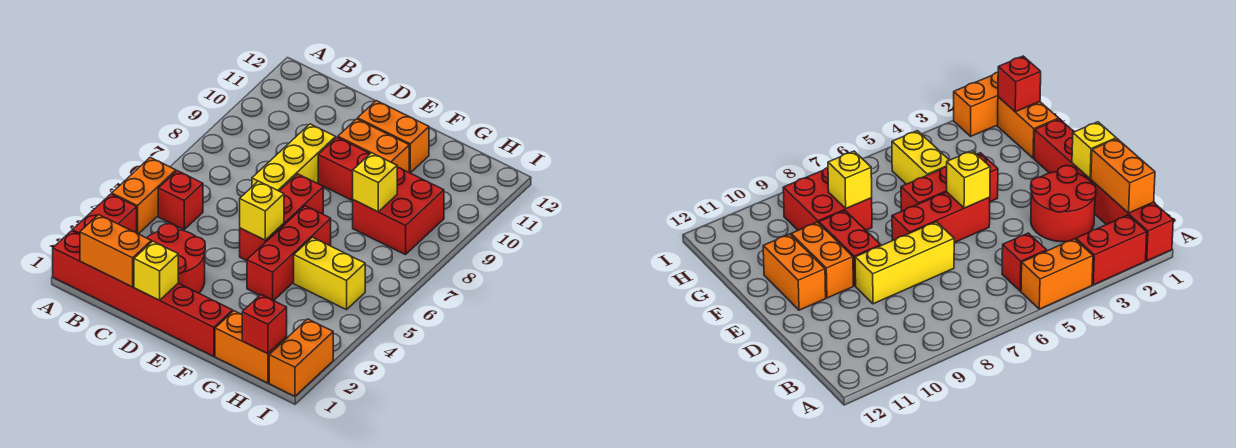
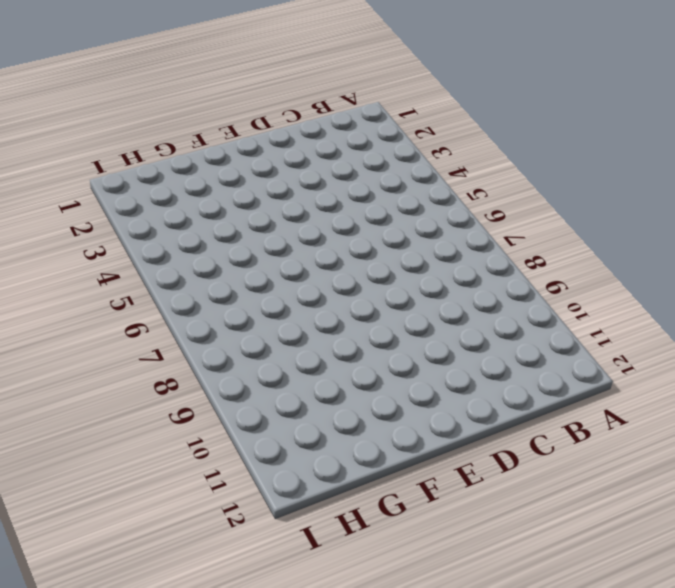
none -> red 1x6 brick [53,231,233,356]
none -> red 1x2 brick [72,194,137,235]
none -> orange 1x2 brick [112,157,176,234]

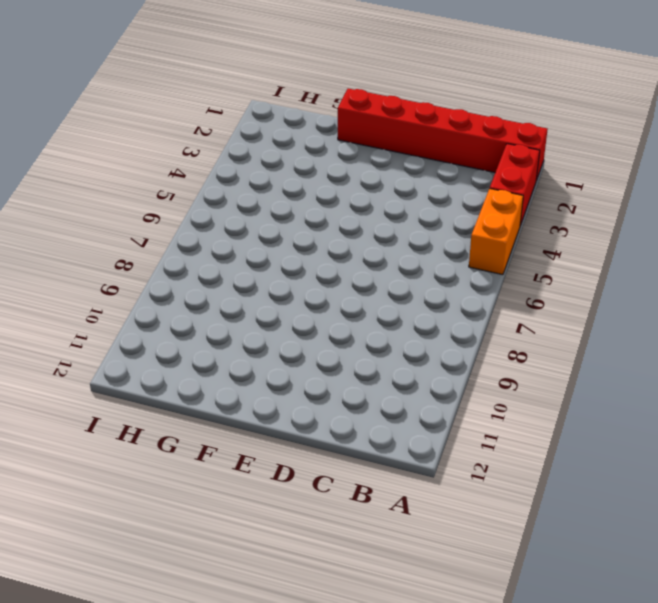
none -> red 1x1 brick [158,171,203,230]
none -> red 2x2 round brick [147,224,205,293]
none -> yellow 1x3 brick [252,124,336,191]

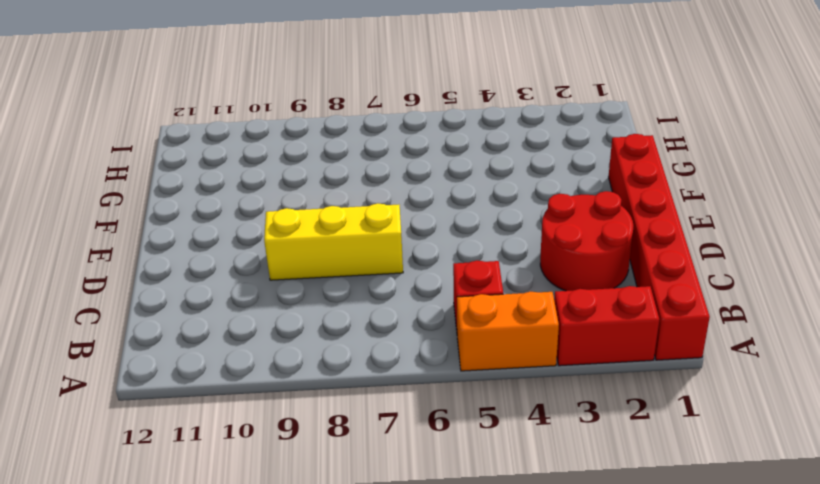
none -> red 1x3 brick [240,174,323,261]
none -> red 1x2 brick [318,137,370,201]
none -> orange 1x2 brick [338,119,409,172]

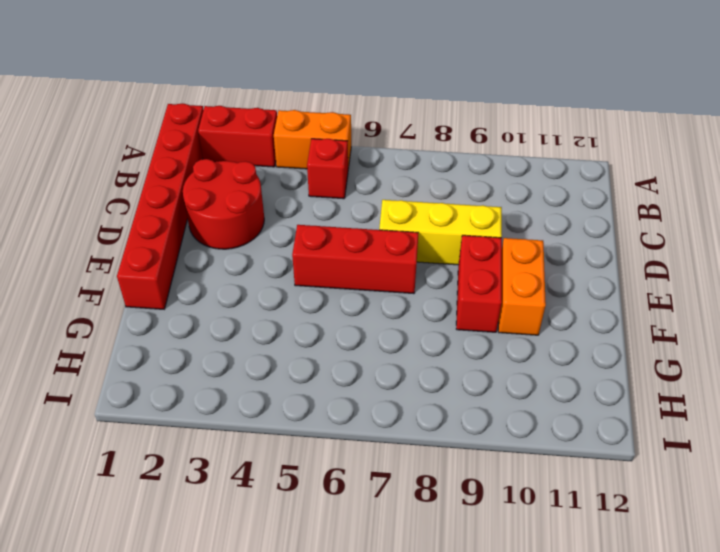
none -> orange 1x2 brick [358,101,429,173]
none -> red 1x3 brick [247,206,331,301]
none -> orange 1x2 brick [215,311,287,383]

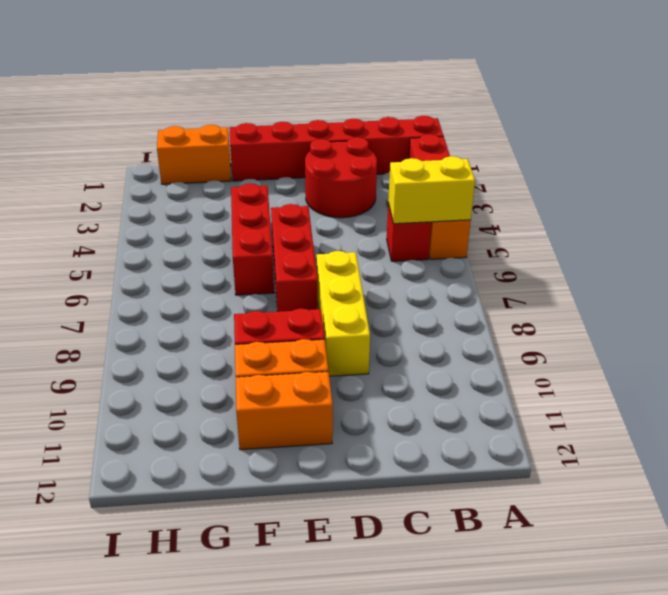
yellow 1x2 brick [388,156,475,224] -> yellow 1x2 brick moved to [294,237,365,310]
none -> red 2x2 brick [353,167,444,255]
none -> orange 1x2 brick [269,319,333,396]
none -> orange 1x2 brick [80,215,151,287]

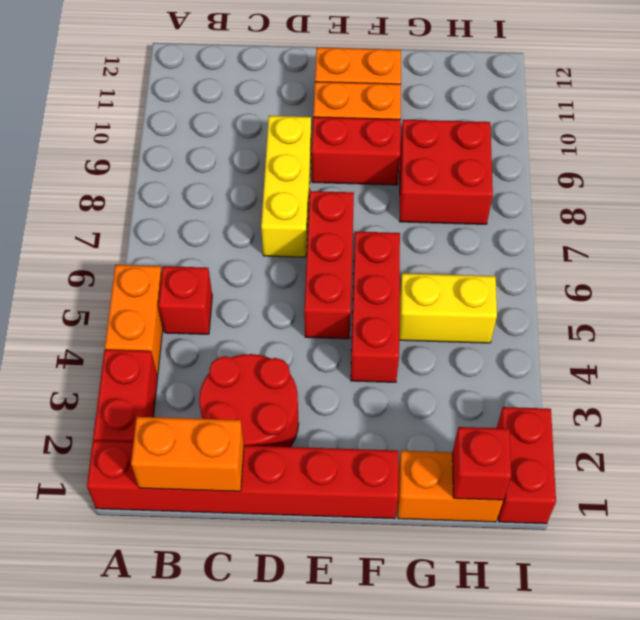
red 1x2 brick [497,407,556,524] -> orange 1x2 brick [269,319,333,396]
none -> yellow 1x1 brick [134,241,178,300]
none -> yellow 1x1 brick [240,181,284,240]
none -> yellow 1x1 brick [353,153,397,212]

